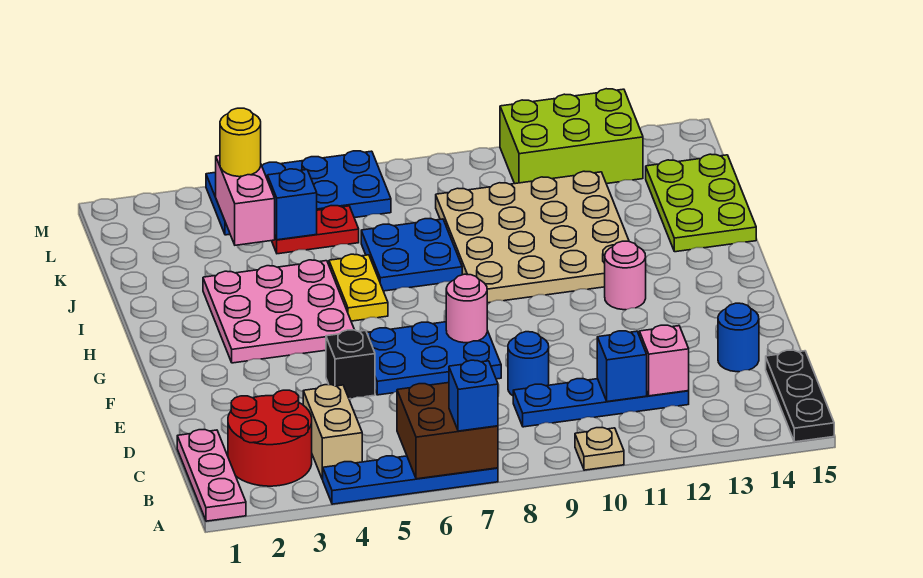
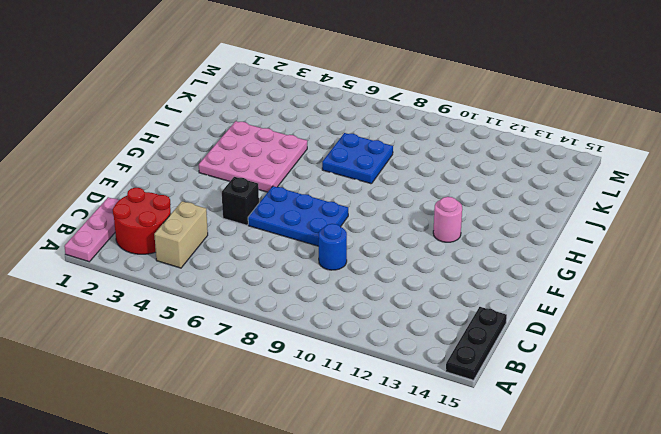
none -> blue 1x4 plate [322,456,498,504]
none -> tan 1x1 plate [575,428,624,470]
none -> blue 1x4 plate [513,379,689,427]

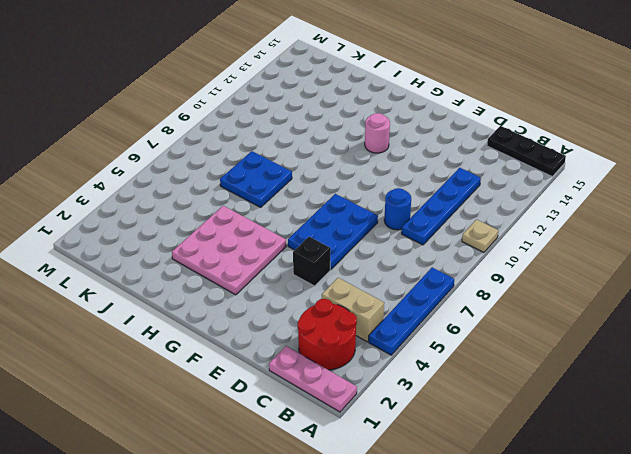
none -> blue 1x1 round brick [718,303,759,372]
none -> yellow 1x2 plate [329,254,388,321]
none -> tan 4x4 plate [436,171,629,303]

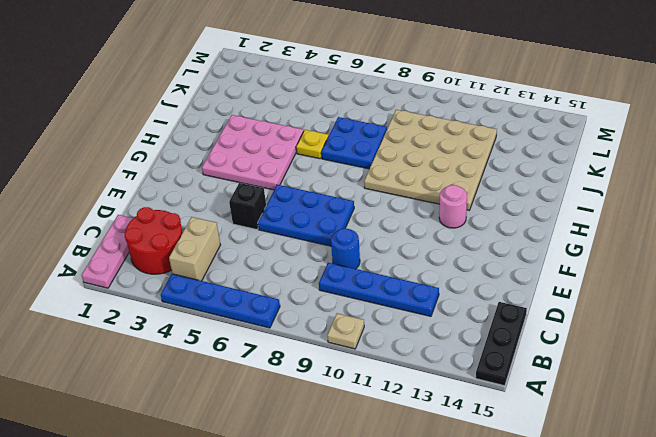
yellow 1x1 plate [296,130,329,159] -> yellow 1x2 plate [329,254,388,321]
none -> blue 1x1 round brick [718,303,759,372]
none -> lime 2x3 plate [646,154,756,252]
none -> red 1x2 plate [272,206,359,254]

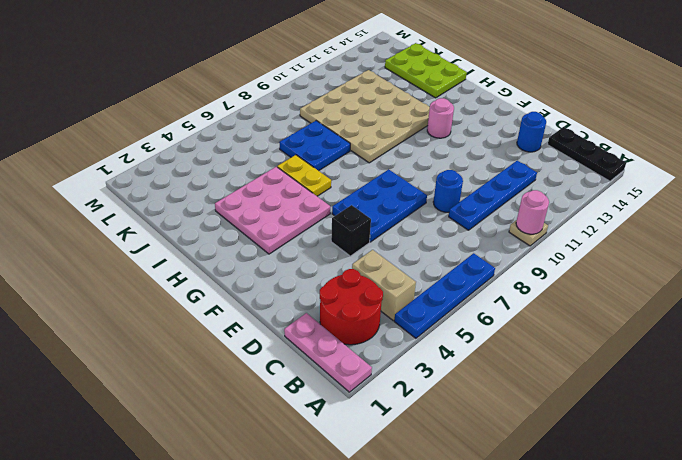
pink 1x1 round brick [516,190,549,234] -> pink 1x1 round brick moved to [446,274,487,343]
none -> red 1x2 plate [272,206,359,254]
none -> blue 2x4 plate [206,151,391,235]
none -> lime 2x3 brick [500,89,643,184]

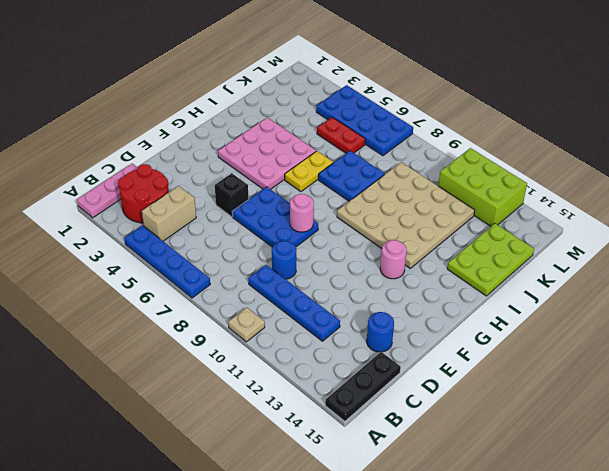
none -> brown 2x2 brick [397,383,498,479]
none -> blue 1x1 brick [597,331,647,402]
none -> pink 1x1 brick [639,325,689,396]

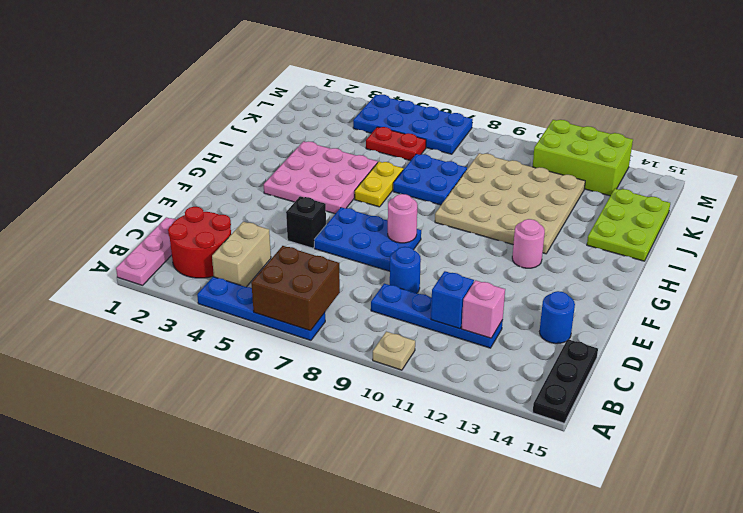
none -> pink 1x2 brick [216,156,275,245]
none -> blue 1x1 brick [267,169,317,240]
none -> blue 1x1 brick [449,360,498,431]

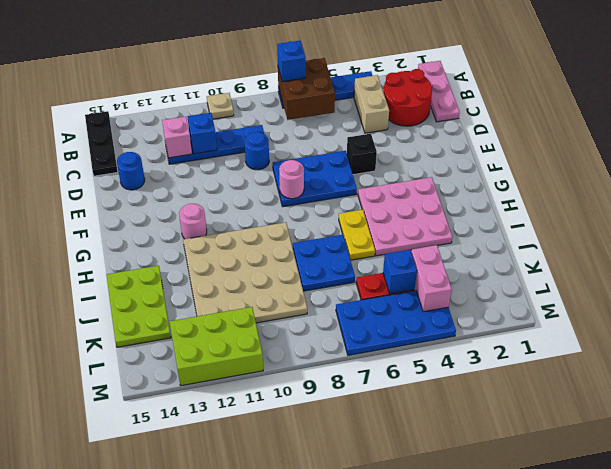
none -> yellow 1x1 round brick [220,108,261,177]

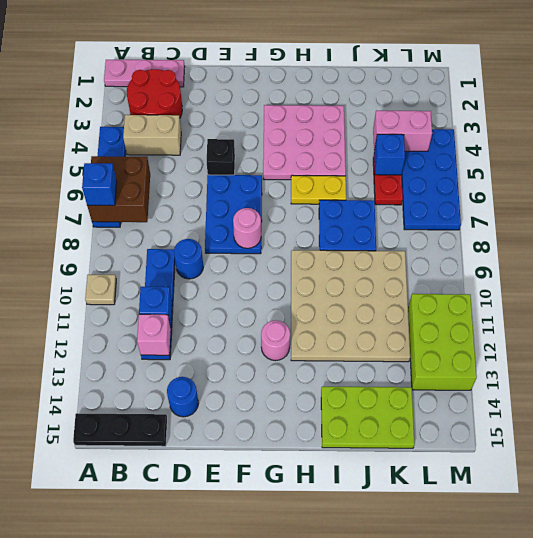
none -> yellow 1x1 round brick [220,108,261,177]

